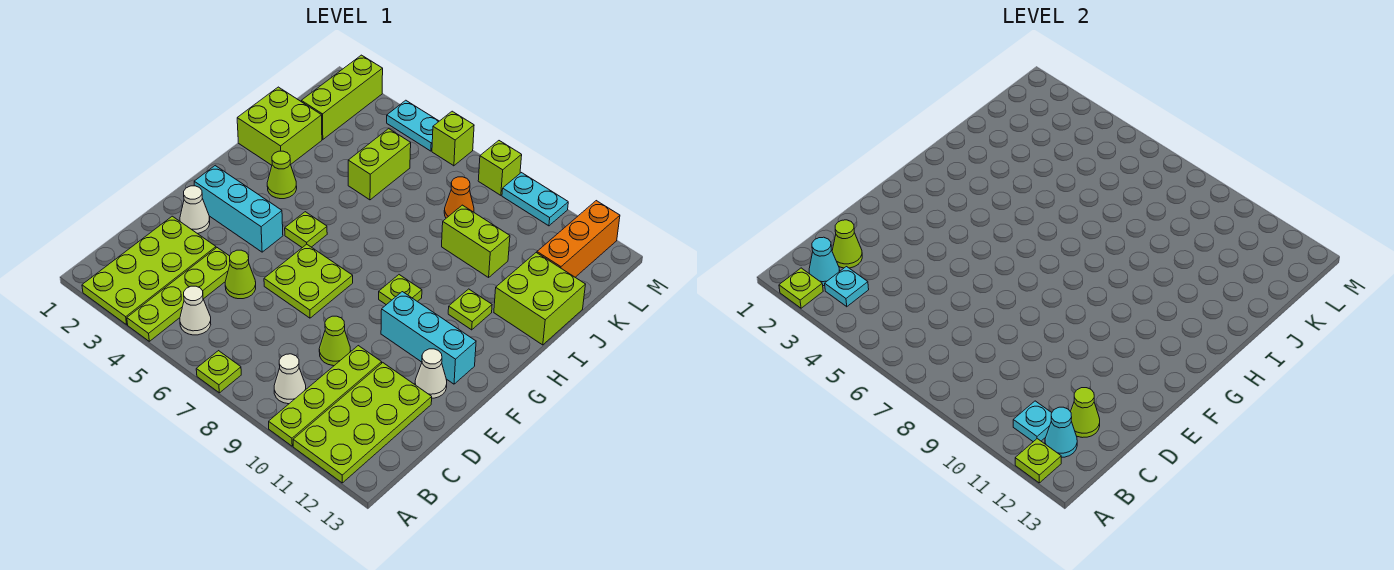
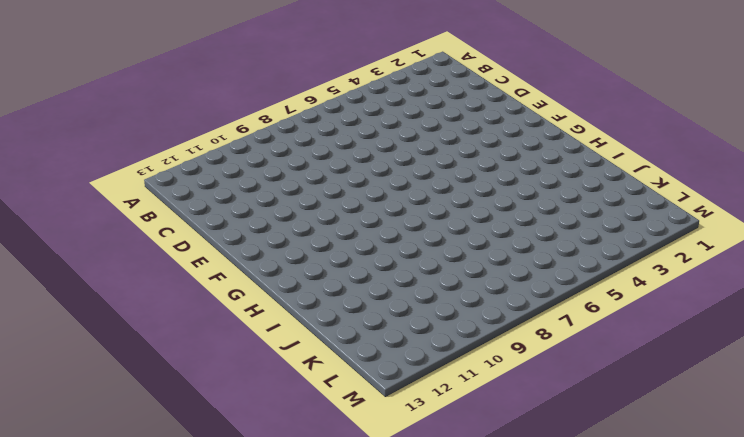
none -> lime 2x4 plate [82,216,216,325]
none -> lime 1x4 plate [127,248,230,341]
none -> lime 1x1 plate [196,351,241,393]
none -> lime 1x4 plate [269,346,382,446]

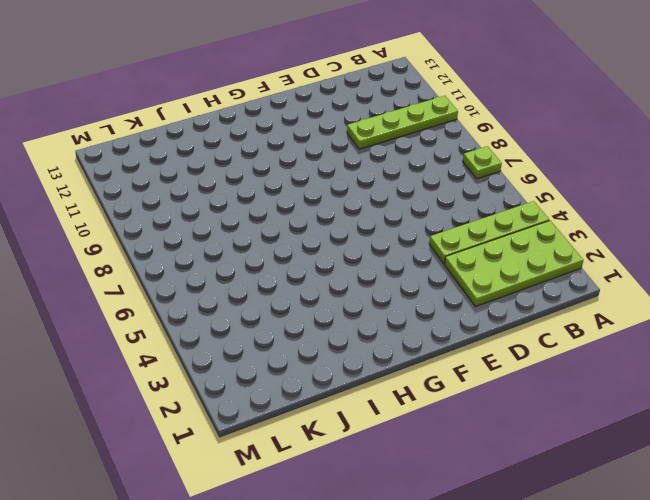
none -> lime 2x4 plate [293,363,432,483]
none -> white 1x1 cone [180,286,211,335]
none -> white 1x1 cone [274,354,306,404]
none -> lime 1x1 cone [225,250,256,299]

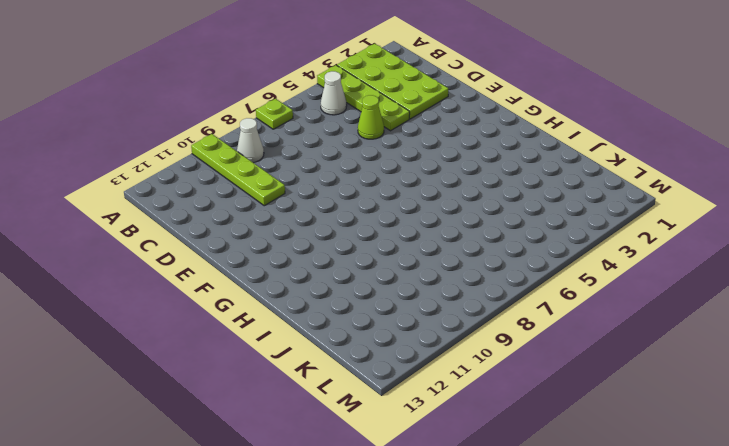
none -> lime 2x4 plate [293,363,432,483]
none -> lime 1x1 cone [319,316,351,366]
none -> white 1x1 cone [180,186,210,234]
none -> lime 2x2 plate [264,244,353,318]

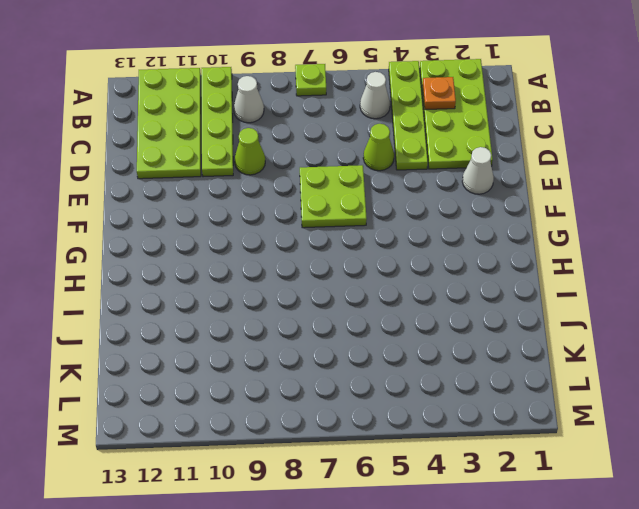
orange 1x1 plate [423,77,456,110] -> cyan 1x1 plate [825,267,869,307]
none -> white 1x1 cone [415,349,447,398]
none -> cyan 1x3 brick [194,166,283,252]
none -> cyan 1x3 brick [381,292,476,384]
none -> lime 1x1 plate [285,212,327,248]

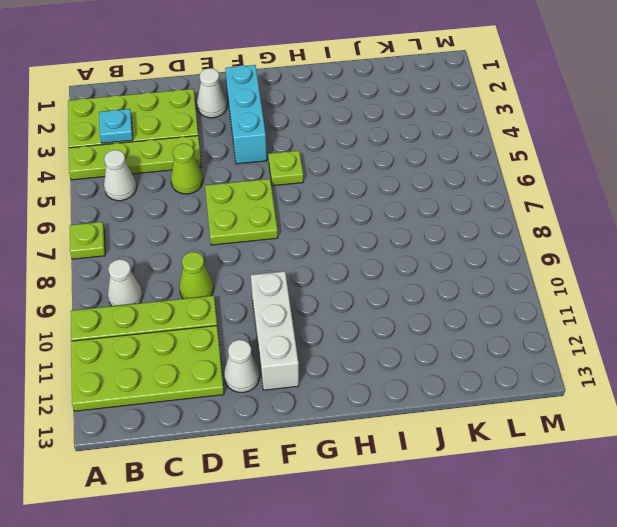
white 1x3 brick [251,271,299,390] -> cyan 1x3 brick [381,292,476,384]
none -> lime 1x1 plate [379,275,422,305]
none -> lime 1x1 cone [267,151,297,199]
none -> lime 1x1 plate [448,289,492,330]
none -> lime 2x2 brick [237,87,322,165]

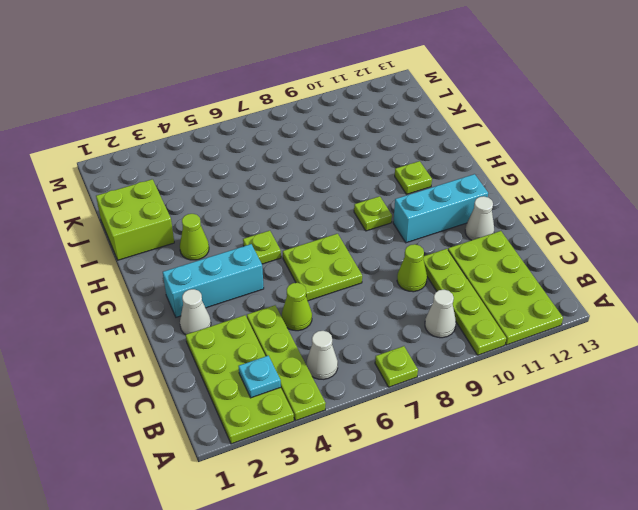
none -> lime 2x2 brick [494,253,586,345]
none -> lime 1x2 brick [348,129,411,200]
none -> lime 1x2 brick [442,205,510,277]
none -> lime 1x3 brick [301,55,383,140]

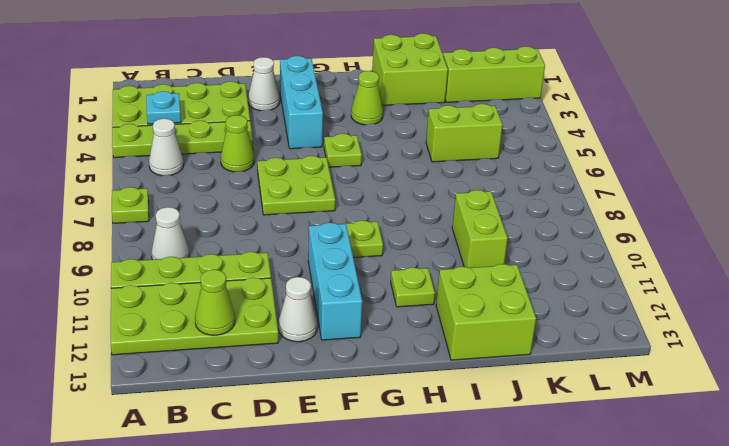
none -> lime 1x1 cone [319,316,351,366]
none -> orange 1x1 cone [444,177,474,218]
none -> orange 1x3 brick [537,201,620,277]
none -> cyan 1x2 plate [387,100,439,151]

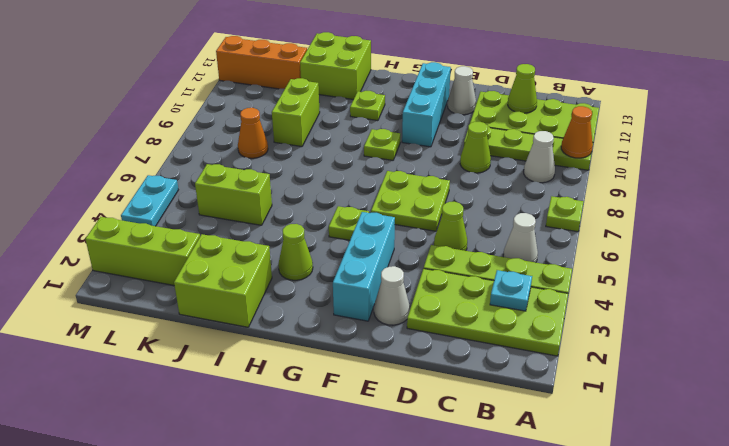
orange 1x1 cone [561,106,593,158] -> none
none -> lime 1x1 brick [432,111,474,166]
none -> lime 1x1 brick [478,141,522,195]
none -> cyan 1x2 plate [502,173,568,226]
none -> lime 1x1 plate [779,268,823,308]

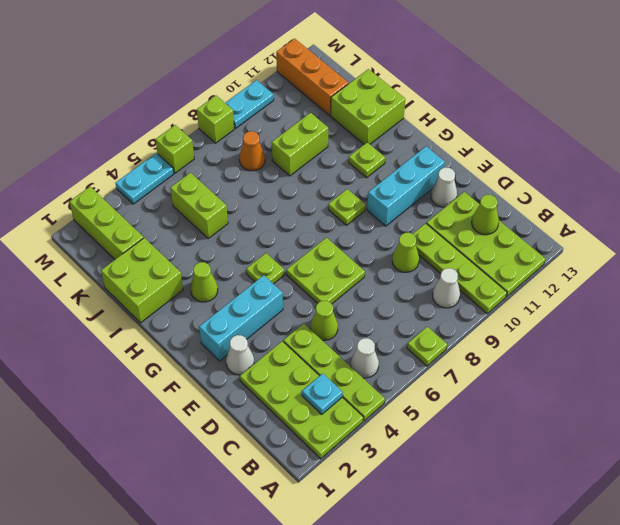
none -> lime 1x1 plate [779,268,823,308]
none -> lime 1x1 plate [1015,439,1061,483]
none -> cyan 1x1 cone [809,237,840,286]
none -> cyan 1x1 plate [1013,401,1052,442]

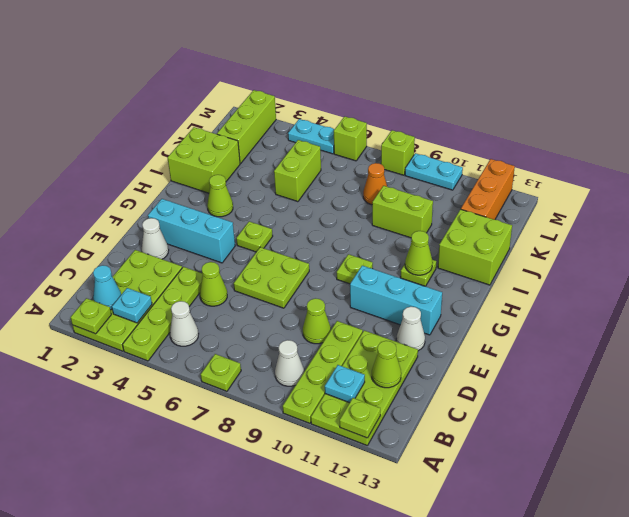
lime 1x1 cone [405,231,433,275] -> lime 1x1 cone moved to [832,220,862,268]
none -> cyan 1x1 cone [1045,407,1077,457]

